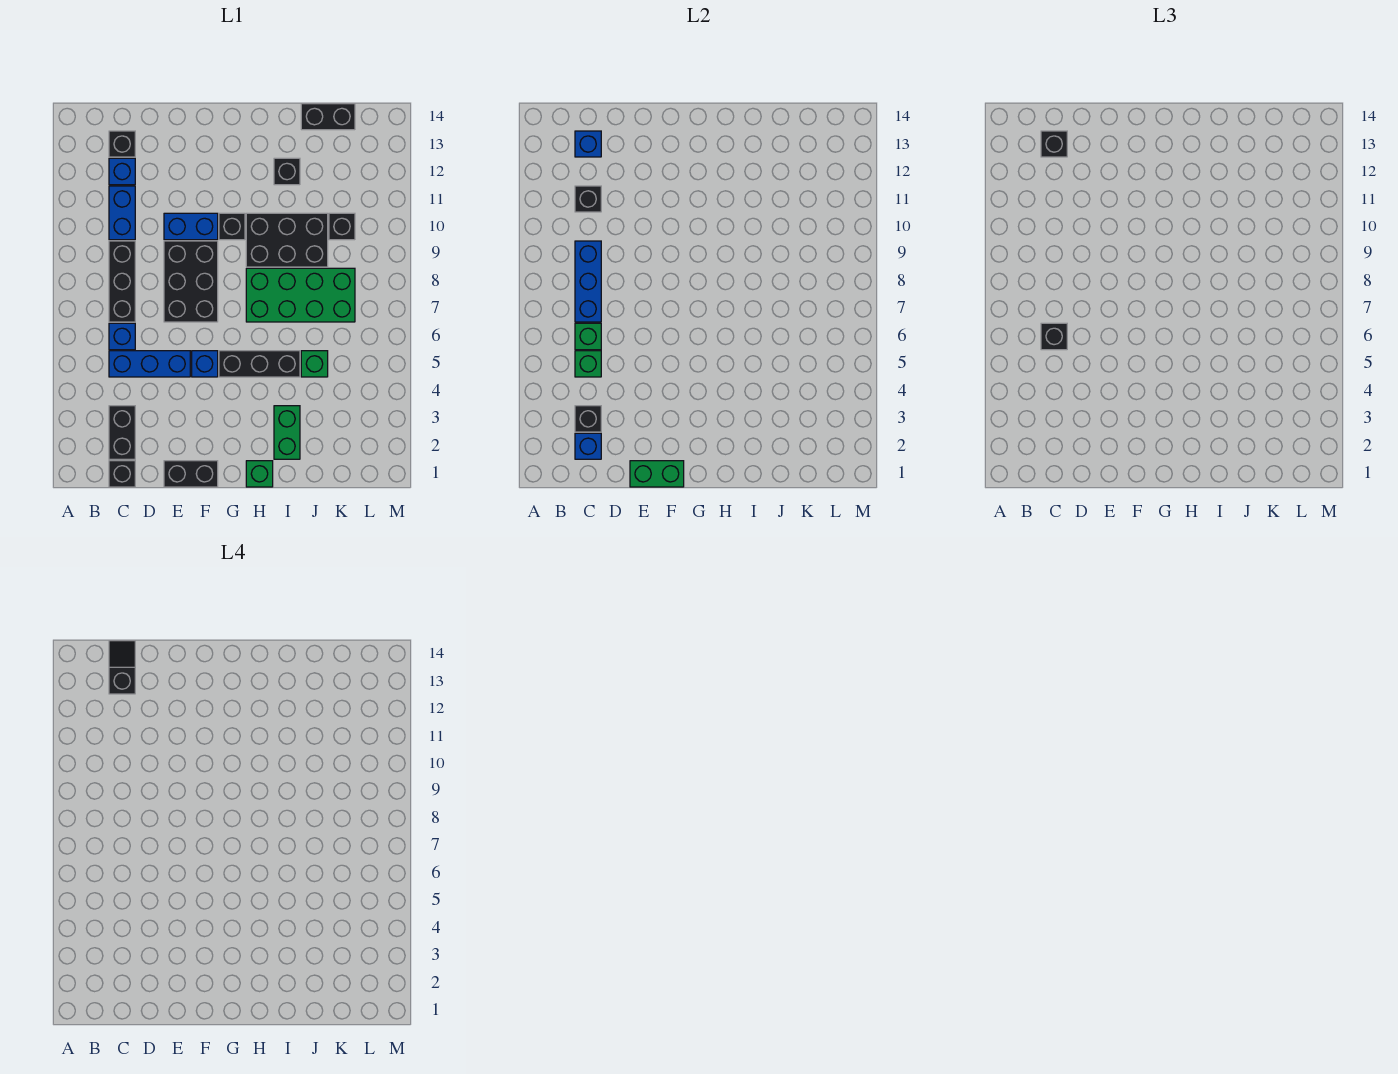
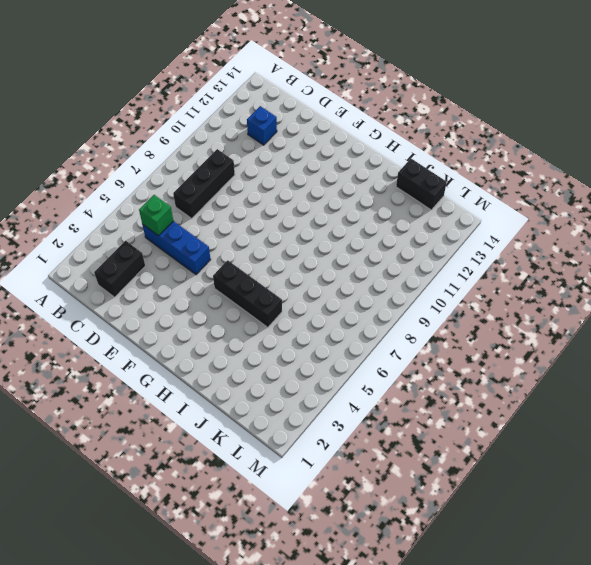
none -> black 1x1 brick [109,461,135,487]
none -> blue 1x1 brick [109,323,135,350]
none -> blue 1x2 brick [109,186,135,240]
none -> black 1x1 brick [109,131,135,157]

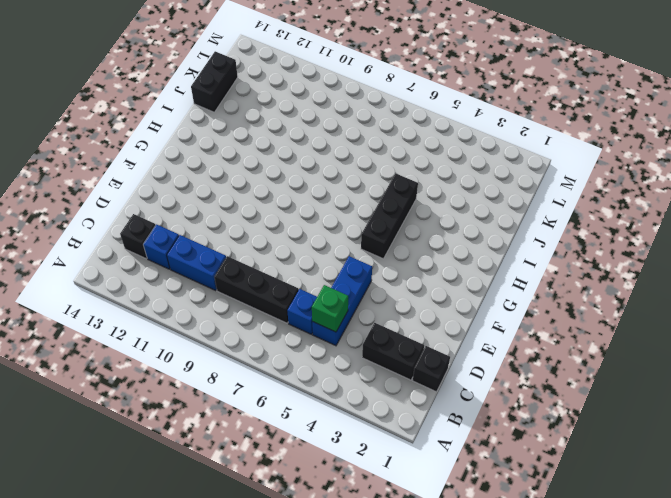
none -> black 1x2 brick [164,461,218,487]
none -> black 2x3 brick [164,241,218,322]
none -> blue 1x2 brick [164,213,218,240]
none -> blue 1x1 brick [192,351,218,377]

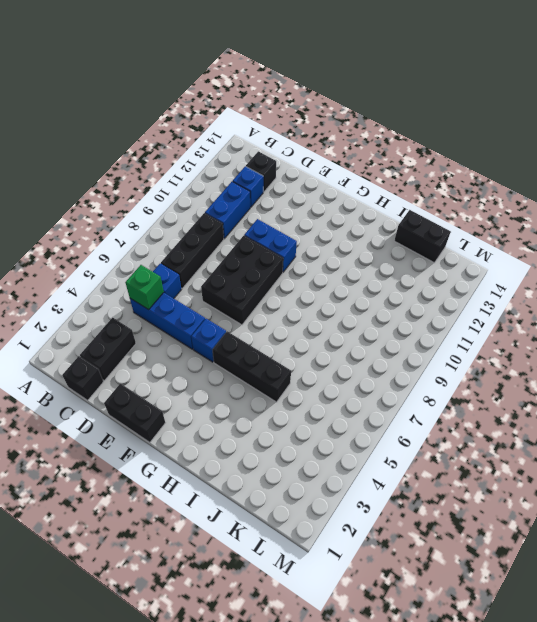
none -> black 1x1 brick [219,213,245,240]
none -> green 1x1 brick [246,461,273,487]
none -> green 2x4 brick [246,268,355,322]
none -> black 2x3 brick [246,213,328,267]

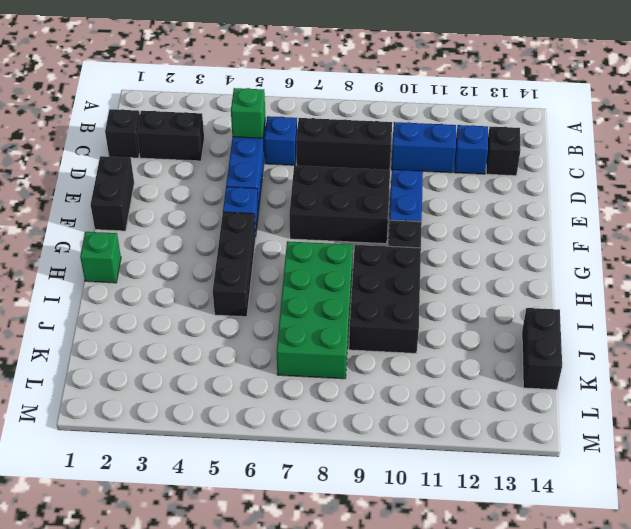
none -> green 1x2 brick [274,406,300,459]
none -> black 1x1 brick [274,158,300,185]
none -> green 1x1 brick [301,351,328,377]
none -> black 1x1 brick [329,213,355,240]

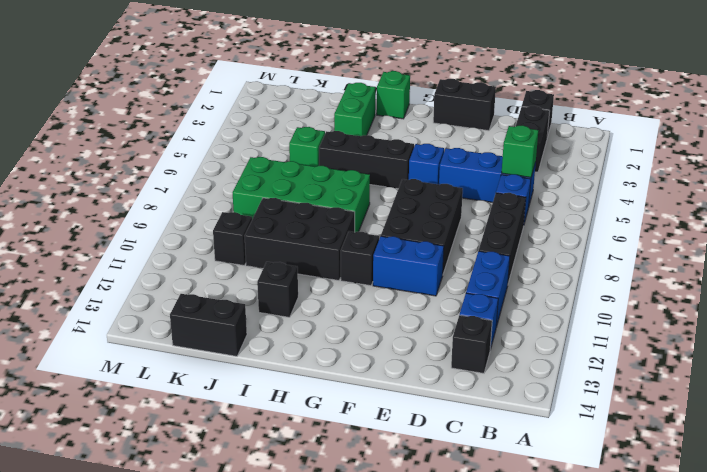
none -> blue 1x1 brick [575,433,601,459]
none -> black 1x1 brick [575,406,601,432]
none -> green 1x1 brick [575,323,601,350]
none -> blue 1x3 brick [575,241,601,322]

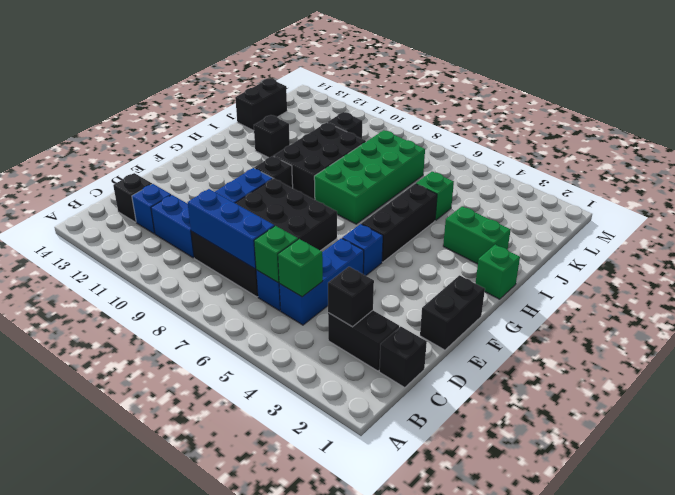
none -> blue 1x1 brick [575,433,601,459]
none -> black 1x1 brick [575,186,601,212]
none -> blue 1x1 brick [575,131,601,157]
none -> green 1x2 brick [630,461,684,487]

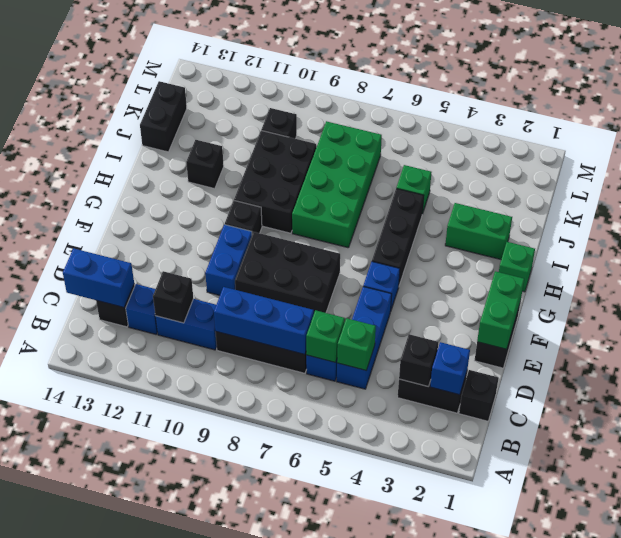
blue 1x2 brick [63,248,134,307] -> blue 1x1 brick [575,131,601,157]
none -> black 1x1 brick [1041,323,1067,350]
none -> black 1x1 brick [1041,131,1067,157]
none -> black 1x2 slope [109,641,135,694]

